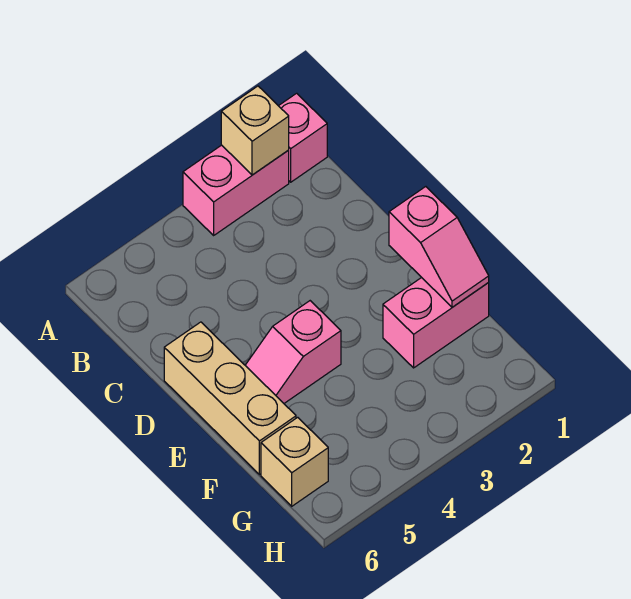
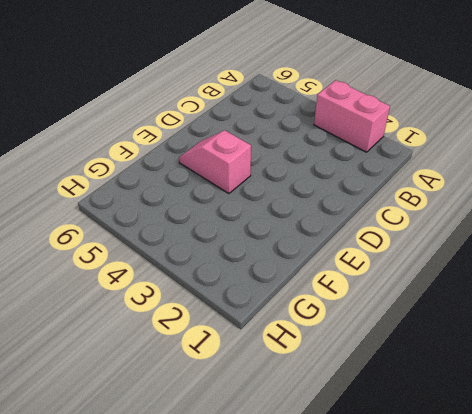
none -> pink 1x1 brick [279,93,327,182]
none -> tan 1x3 brick [164,322,296,475]

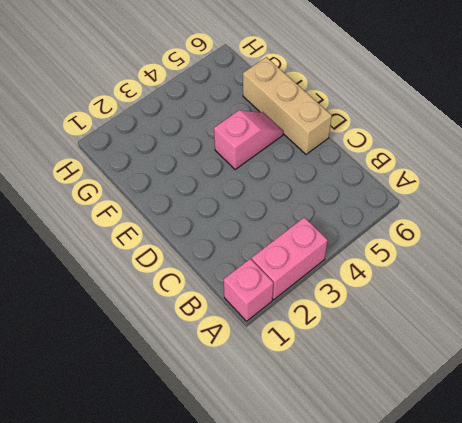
none -> pink 1x2 brick [383,277,489,368]
none -> tan 1x1 brick [261,417,328,506]

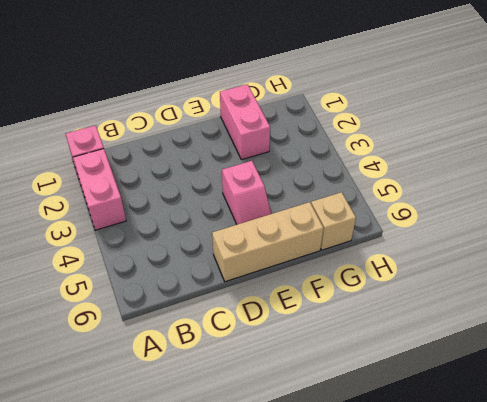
none -> tan 1x1 brick [221,86,289,175]
none -> pink 1x2 slope [389,187,489,307]

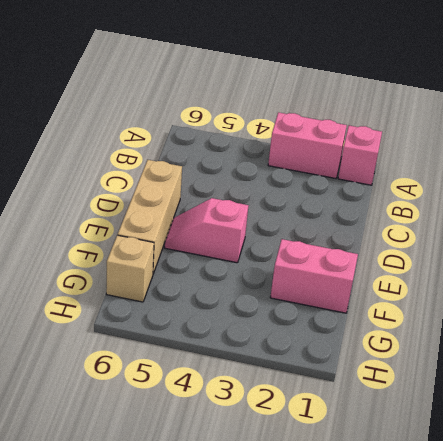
none -> tan 1x1 brick [221,86,289,175]
none -> pink 1x2 slope [389,187,489,307]

